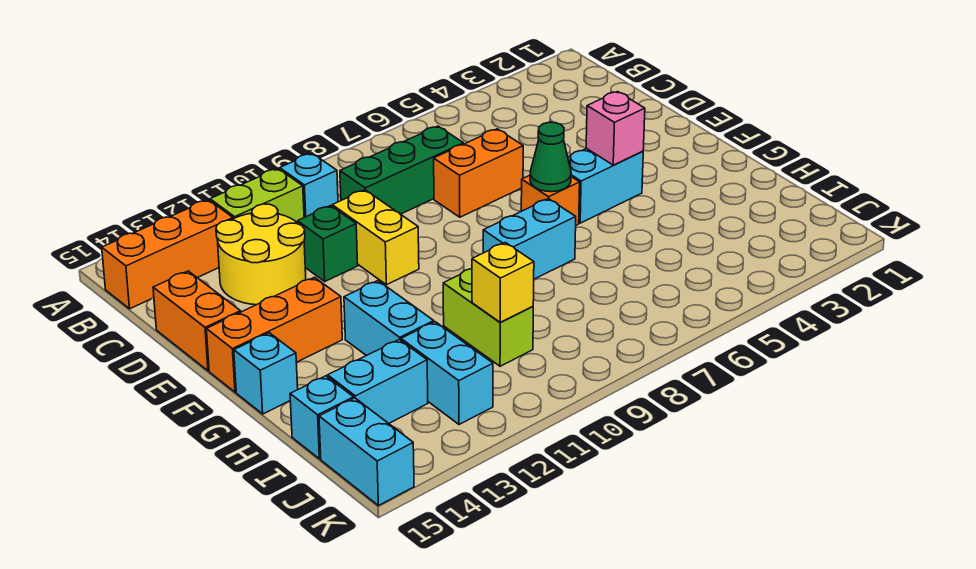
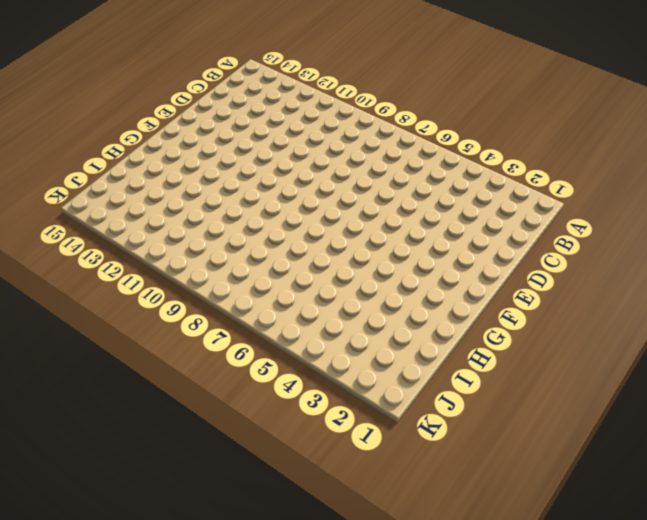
none -> cyan 1x1 brick [280,153,338,217]
none -> lime 1x2 brick [210,169,304,223]
none -> orange 1x3 brick [102,200,233,309]

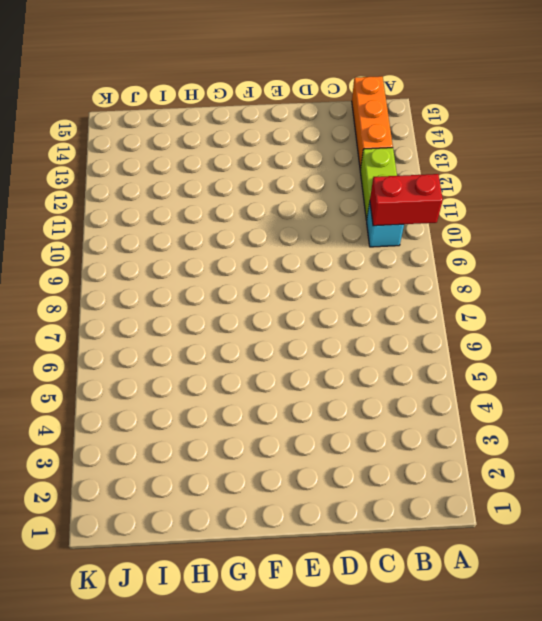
red 1x2 brick [370,174,443,226] -> none
none -> green 1x3 brick [340,126,464,214]
none -> yellow 2x2 round brick [216,204,306,305]
none -> orange 1x2 brick [434,129,523,217]

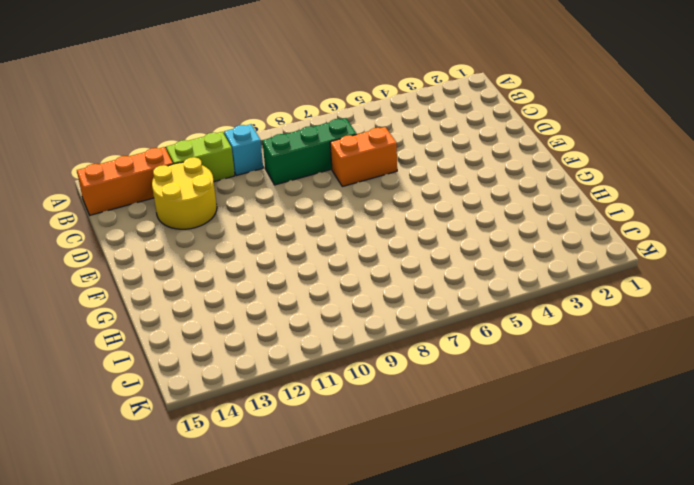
none -> yellow 1x2 brick [332,190,419,285]
none -> green 1x1 brick [298,206,358,281]
none -> orange 1x2 brick [153,271,241,371]

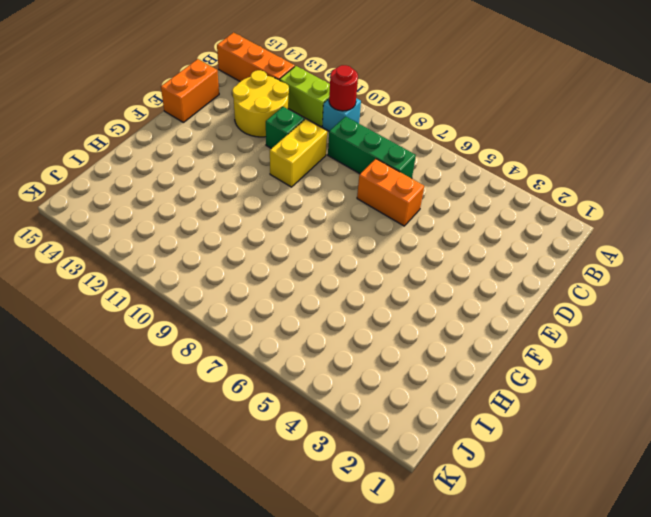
red 1x1 round brick [329,65,358,111] -> none
none -> cyan 1x2 brick [568,148,643,223]
none -> orange 1x1 brick [521,175,580,225]
none -> orange 1x3 brick [206,277,342,392]

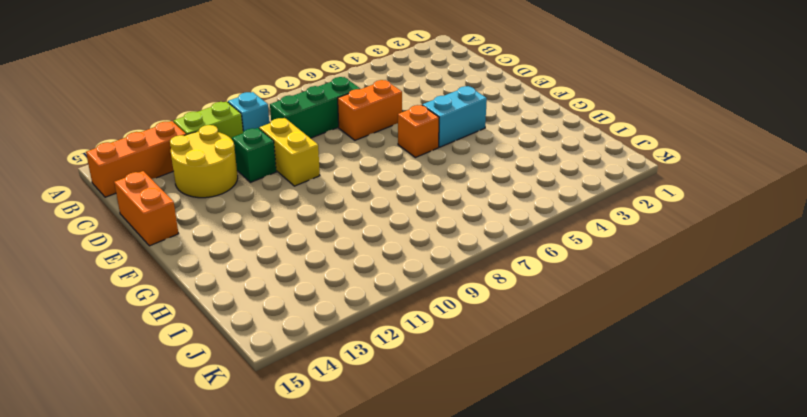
none -> orange 1x3 brick [206,277,342,392]
none -> cyan 1x2 brick [483,199,576,279]
none -> cyan 1x2 brick [344,281,434,356]

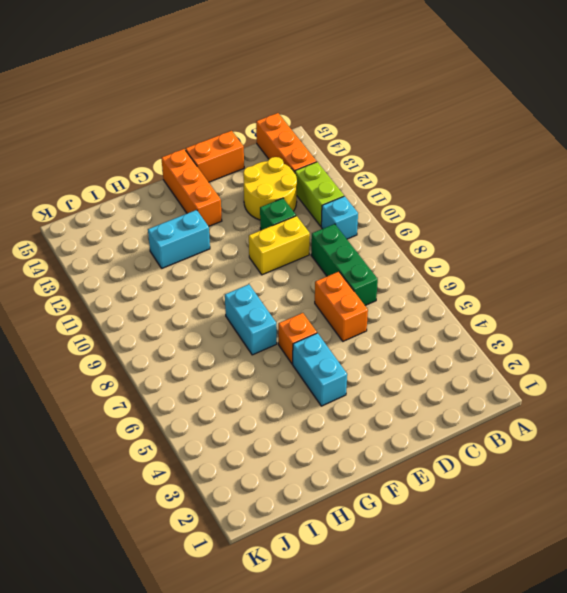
none -> cyan 1x1 brick [234,333,298,414]
none -> lime 1x2 brick [443,269,533,366]
none -> cyan 1x2 brick [401,322,493,425]

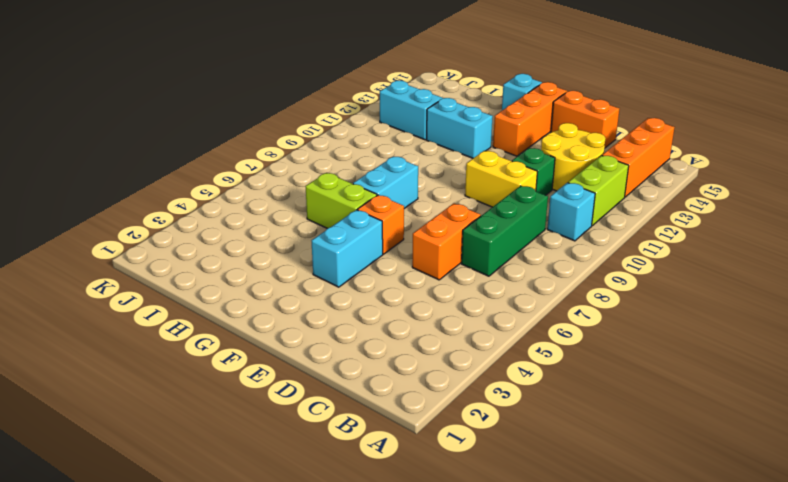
lime 1x2 brick [305,173,377,228] -> lime 1x2 brick moved to [443,269,533,366]
none -> cyan 1x2 brick [328,339,428,423]
none -> cyan 1x1 brick [290,376,354,459]
none -> cyan 1x2 brick [319,398,414,506]

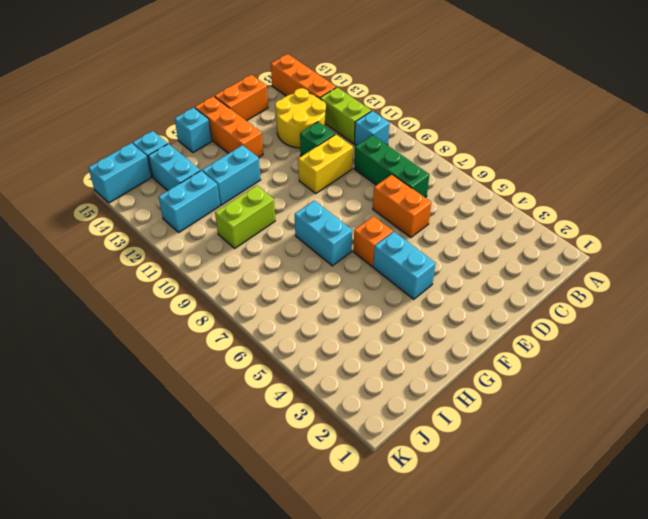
none -> pink 1x1 brick [586,92,645,165]
none -> green 1x1 cone [530,122,571,192]
none -> yellow 1x1 brick [472,242,534,322]

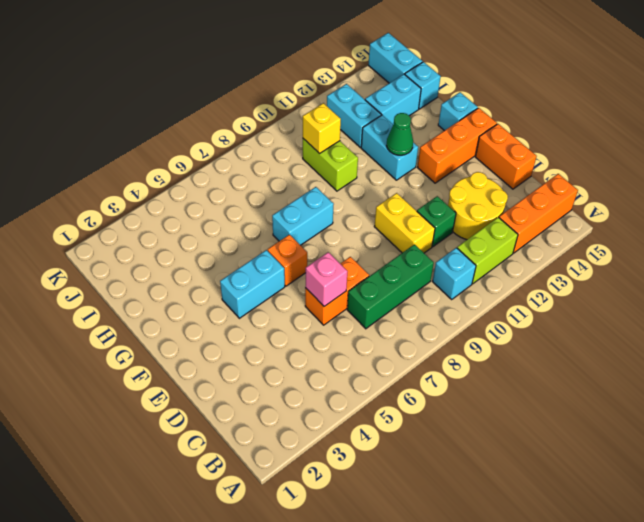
pink 1x1 brick [305,252,348,306] -> pink 1x1 brick moved to [586,92,645,165]
green 1x1 cone [386,113,413,155] -> green 1x1 cone moved to [530,122,571,192]

